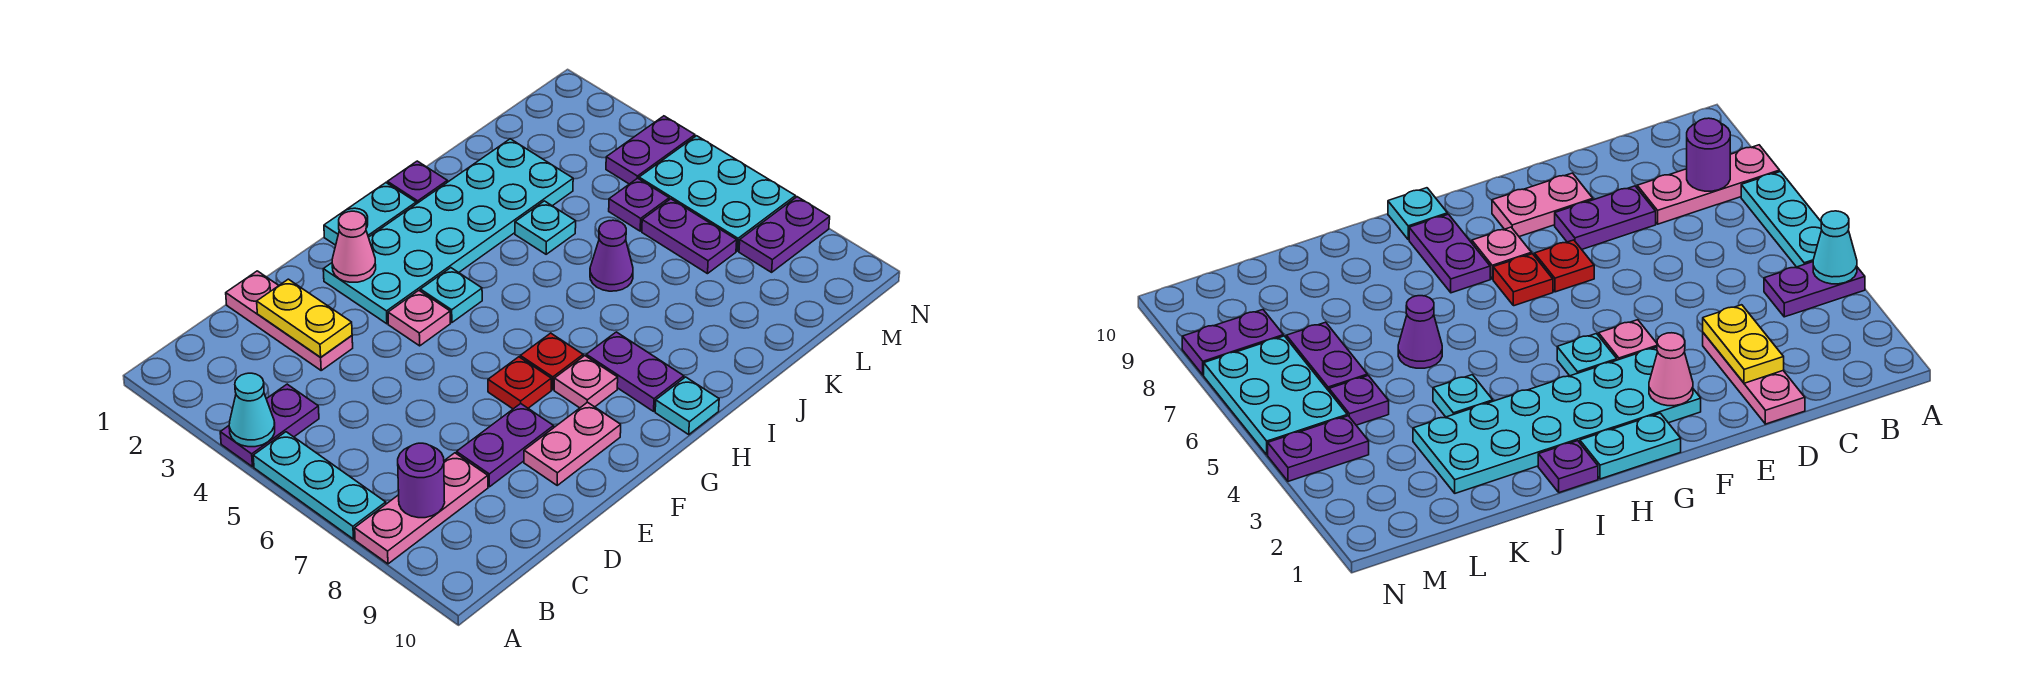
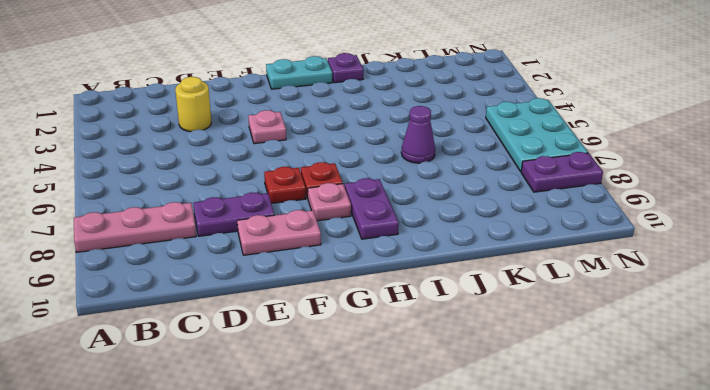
yellow 1x1 round brick [175,77,211,132] -> pink 1x3 plate [226,271,353,370]
none -> purple 1x2 plate [220,384,319,467]
none -> cyan 1x3 plate [253,432,386,539]
none -> cyan 2x6 plate [323,139,573,324]

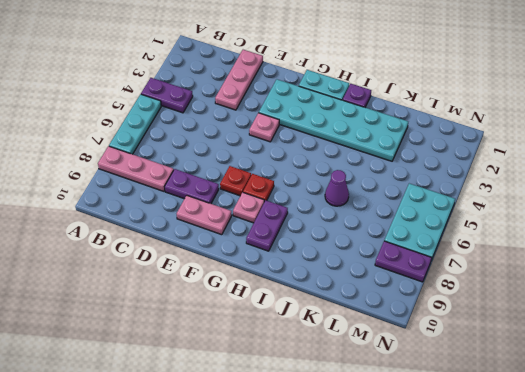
none -> cyan 1x1 plate [420,268,482,323]
none -> cyan 1x1 plate [655,377,719,434]
none -> cyan 1x1 plate [515,201,576,254]

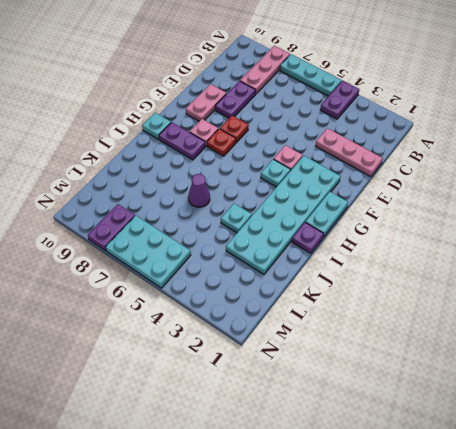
none -> purple 1x1 plate [609,178,669,231]
none -> purple 1x2 plate [642,199,737,274]
none -> purple 1x2 plate [606,116,695,184]

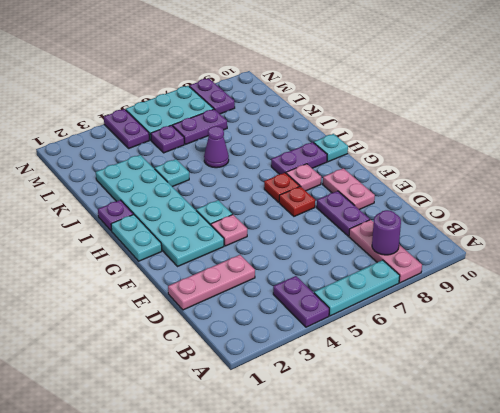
none -> cyan 1x1 cone [229,373,275,447]
none -> yellow 1x2 plate [257,279,352,357]
none -> pink 1x1 cone [332,211,376,282]

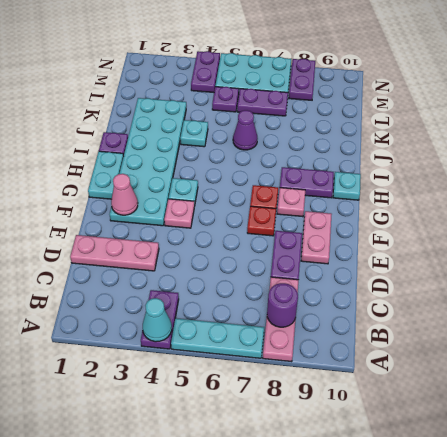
none -> yellow 1x2 plate [257,279,352,357]

